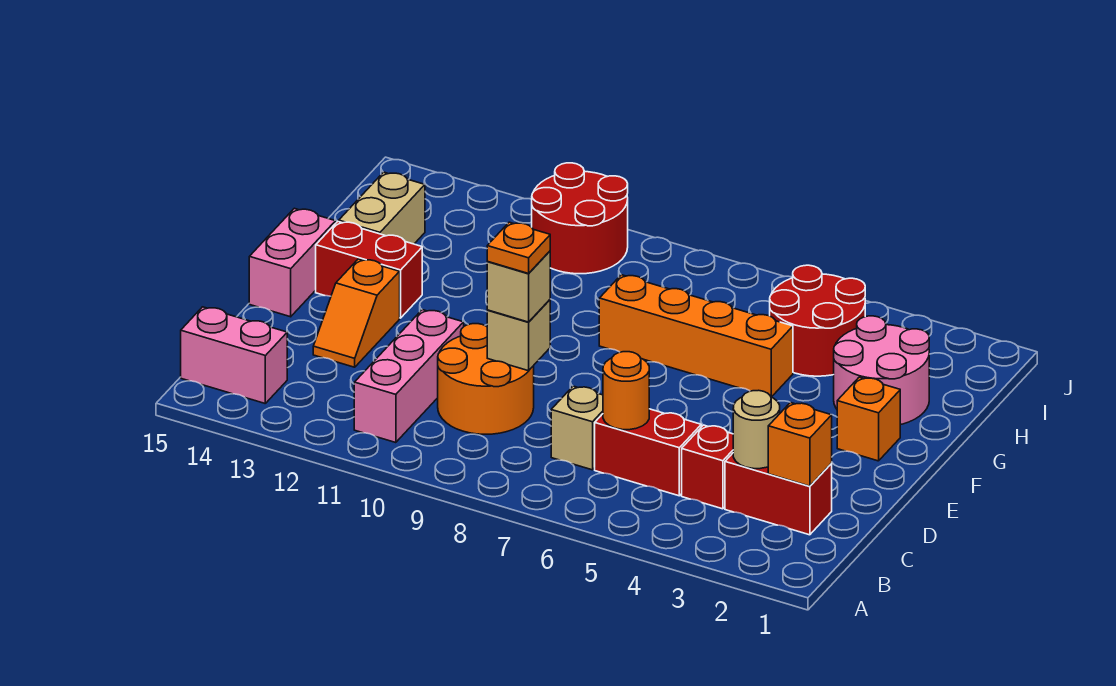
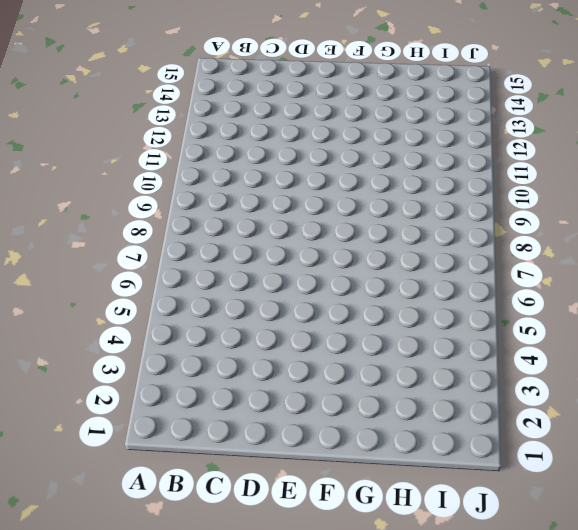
none -> pink 1x3 brick [354,310,464,443]
none -> pink 1x2 brick [181,307,287,403]
none -> red 1x2 brick [725,453,832,535]

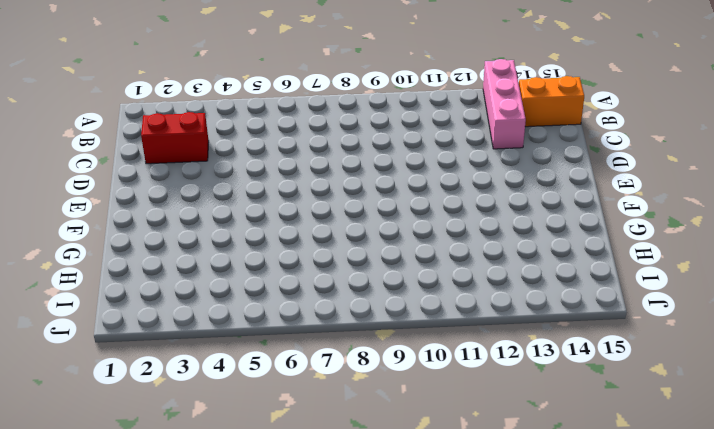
pink 1x3 brick [483,59,526,149] -> pink 1x3 brick moved to [354,310,464,443]
orange 1x2 brick [519,76,584,127] -> pink 1x2 brick [181,307,287,403]
none -> red 1x1 brick [682,425,733,509]
none -> red 1x2 brick [595,409,701,496]
none -> tan 1x1 brick [551,386,603,470]

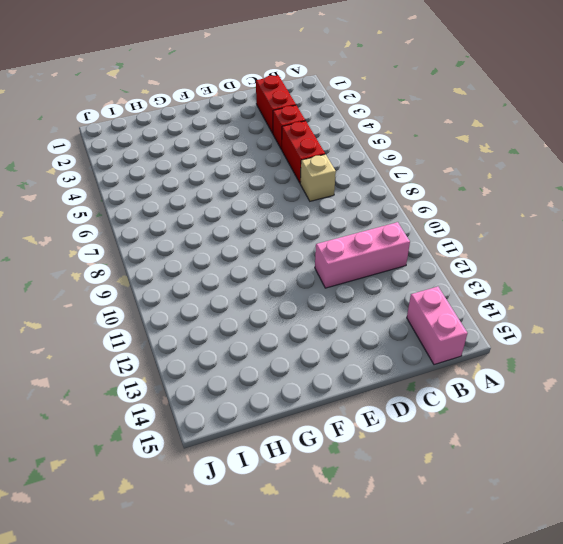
none -> orange 2x2 round brick [438,324,534,434]
none -> orange 1x2 slope [313,259,400,367]
none -> pink 1x2 brick [249,208,336,317]

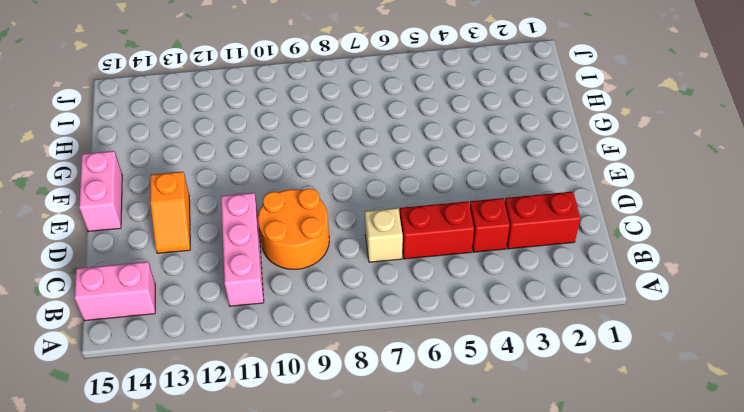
none -> orange 1x1 brick [837,377,900,461]
none -> red 1x2 brick [316,222,422,318]
none -> pink 2x2 round brick [834,316,929,425]

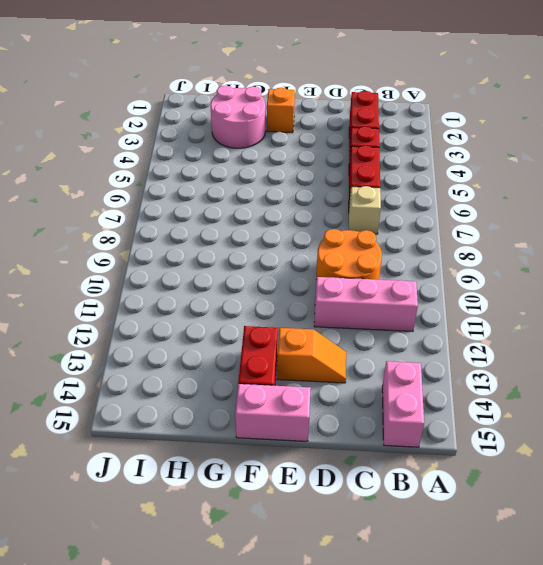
none -> orange 1x4 brick [599,275,793,397]
none -> tan 1x2 brick [339,172,425,244]
none -> red 2x2 round brick [770,265,865,376]

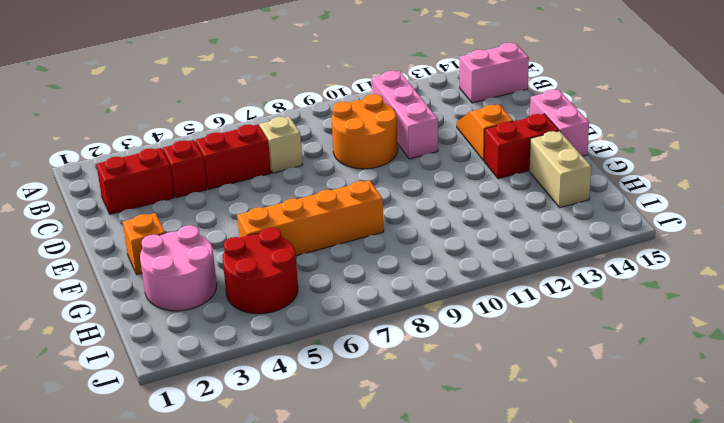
none -> red 2x2 round brick [532,163,628,274]
none -> orange 1x1 brick [768,402,832,486]
none -> tan 1x1 round brick [733,390,780,469]

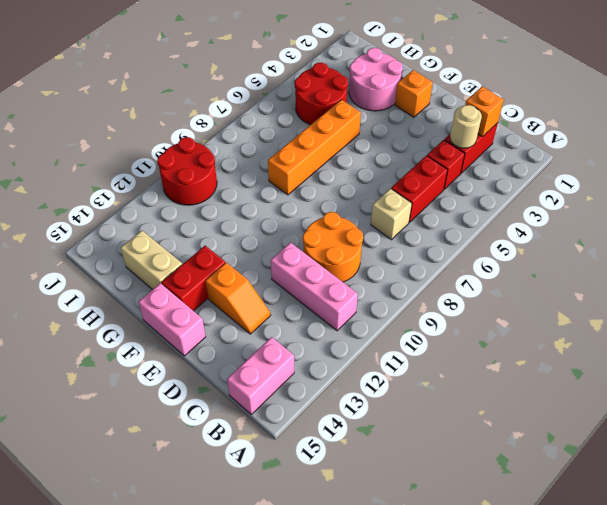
none -> orange 1x1 round brick [603,352,649,430]
none -> tan 1x1 brick [487,300,550,371]
none -> tan 1x1 brick [487,251,550,322]

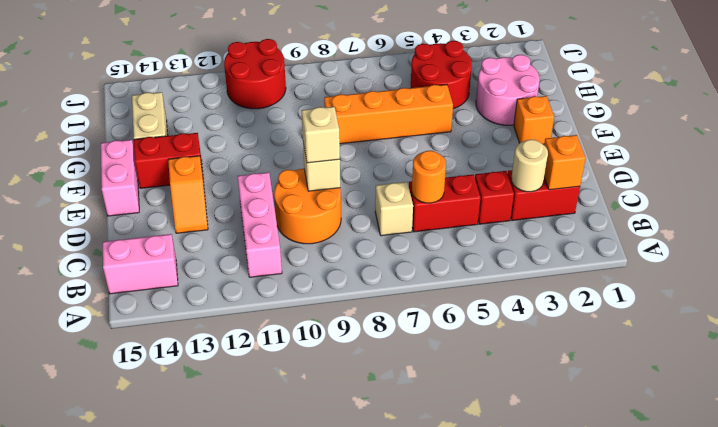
none -> orange 1x1 plate [487,222,550,274]

